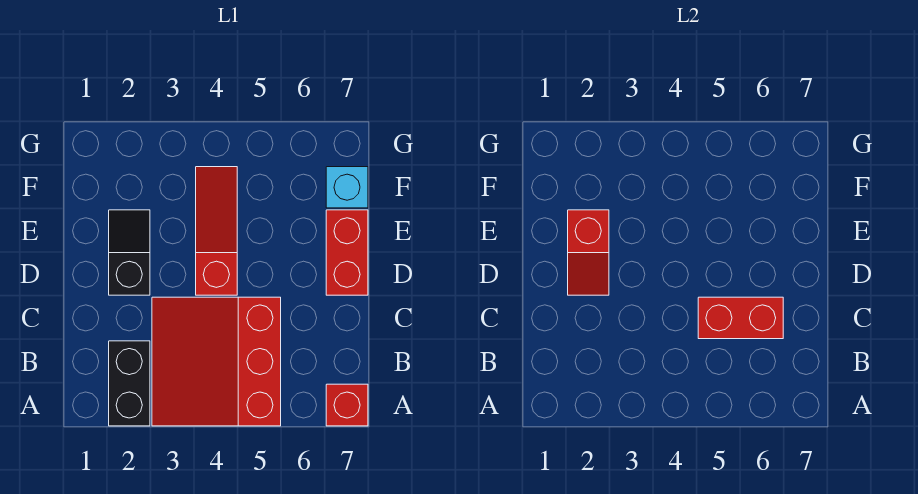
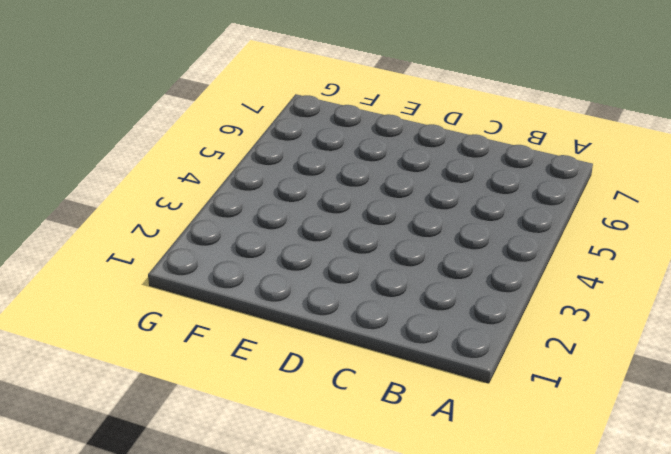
none -> black 1x2 brick [109,341,150,426]
none -> red 3x3 slope [152,297,281,426]

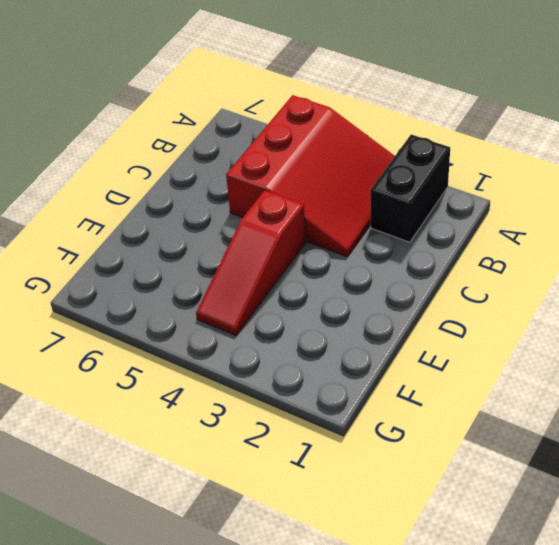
none -> red 1x1 brick [326,384,368,426]
none -> black 1x2 slope [109,210,150,295]

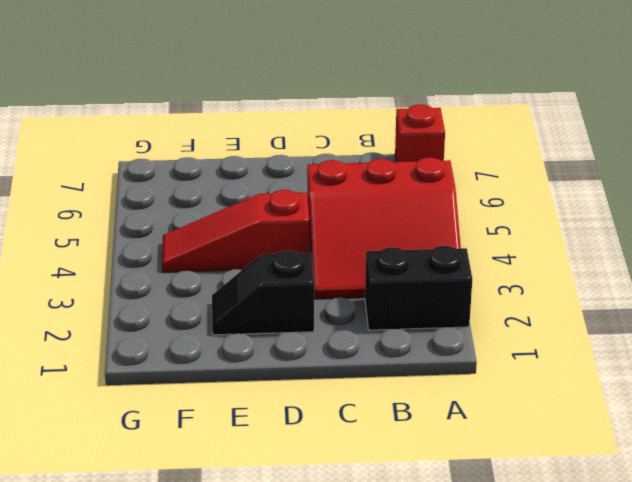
none -> red 1x2 brick [326,210,368,295]
none -> cyan 1x1 brick [326,167,368,208]

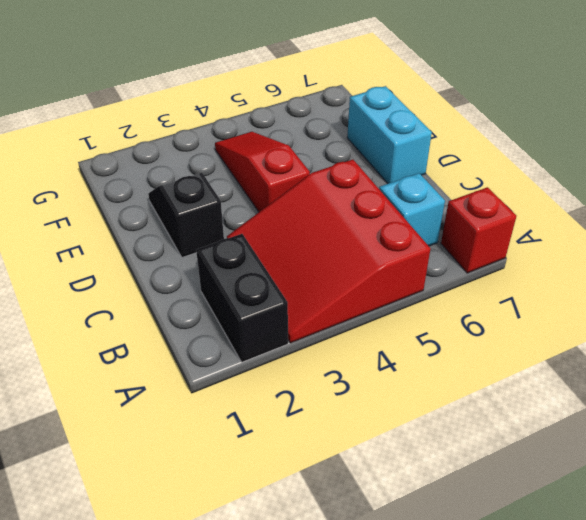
cyan 1x1 brick [379,173,445,246] -> cyan 1x1 brick moved to [326,167,368,208]
cyan 1x2 brick [347,86,432,184] -> red 1x2 brick [326,210,368,295]
none -> red 1x2 brick [698,297,783,339]
none -> red 1x2 slope [568,210,609,295]

